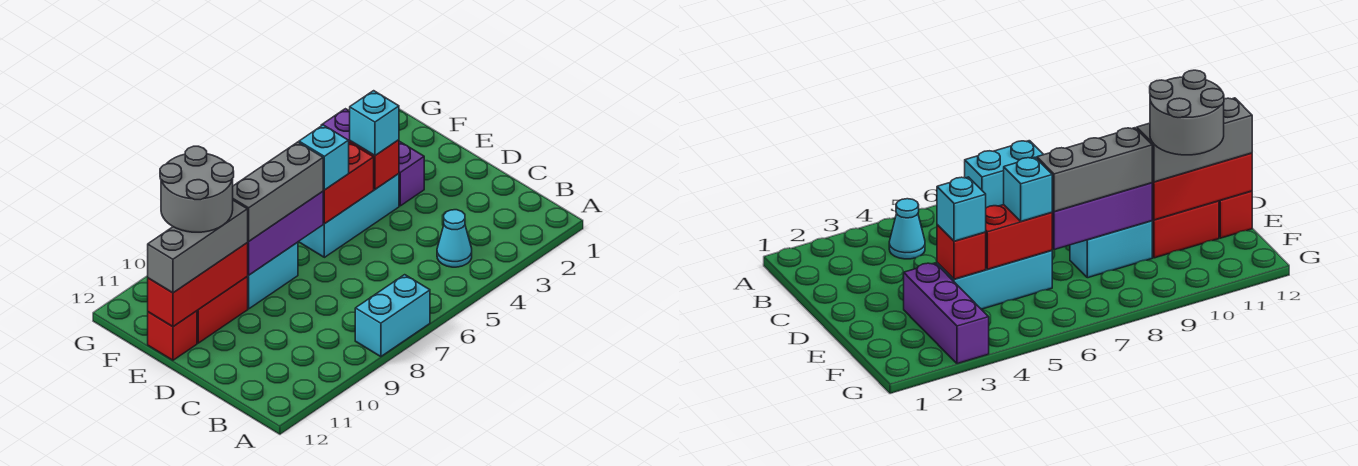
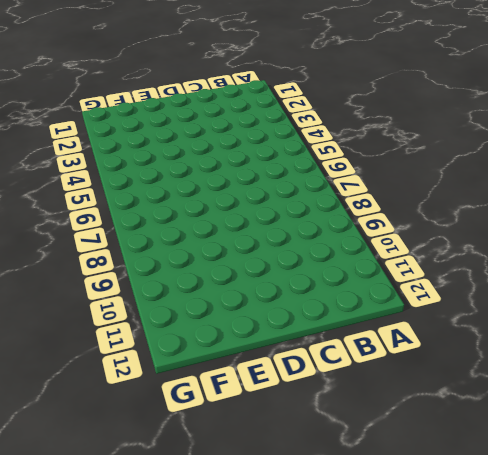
none -> cyan 1x2 brick [355,275,430,357]
none -> cyan 1x1 cone [437,210,472,267]
none -> purple 1x3 brick [321,109,424,206]

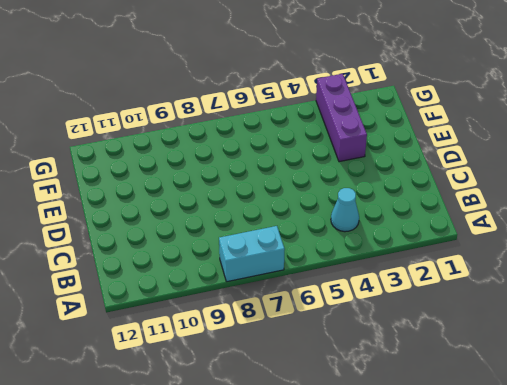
none -> cyan 1x3 brick [299,174,399,257]
none -> cyan 1x2 brick [247,242,298,309]
none -> red 1x2 brick [197,277,248,343]

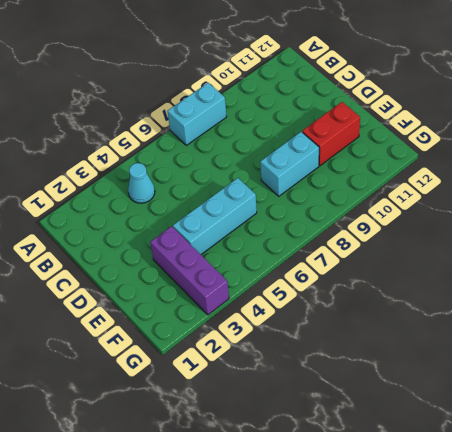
none -> red 1x1 brick [148,311,197,360]
none -> red 1x1 brick [350,140,399,189]
none -> red 1x2 brick [323,142,374,224]

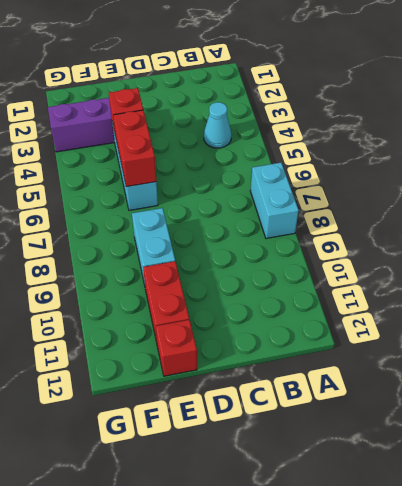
none -> purple 1x3 brick [247,191,324,275]
none -> red 1x3 brick [148,243,248,327]
none -> cyan 1x1 brick [350,91,399,156]

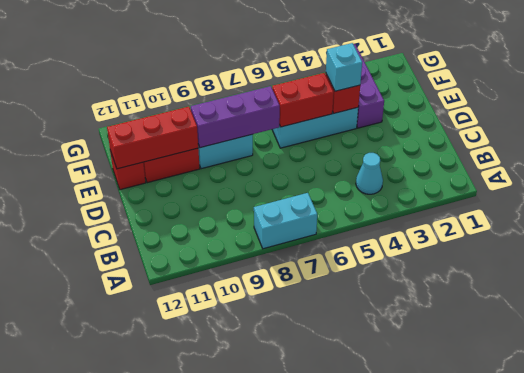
none -> cyan 1x1 brick [299,125,349,190]
none -> grey 1x3 brick [233,142,323,241]
none -> grey 1x3 brick [148,200,248,293]

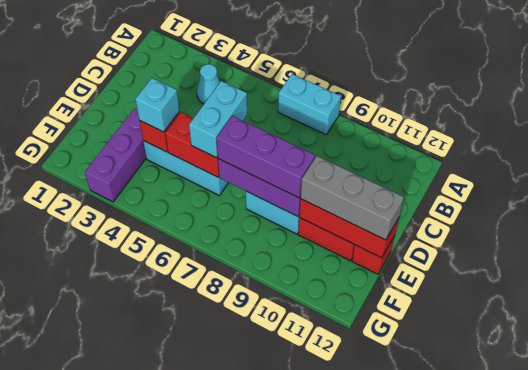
cyan 1x2 brick [189,81,247,158] -> cyan 1x1 brick [299,125,349,190]
purple 1x3 brick [217,116,315,198] -> grey 1x3 brick [233,142,323,241]
none -> grey 2x2 round brick [160,146,234,232]

